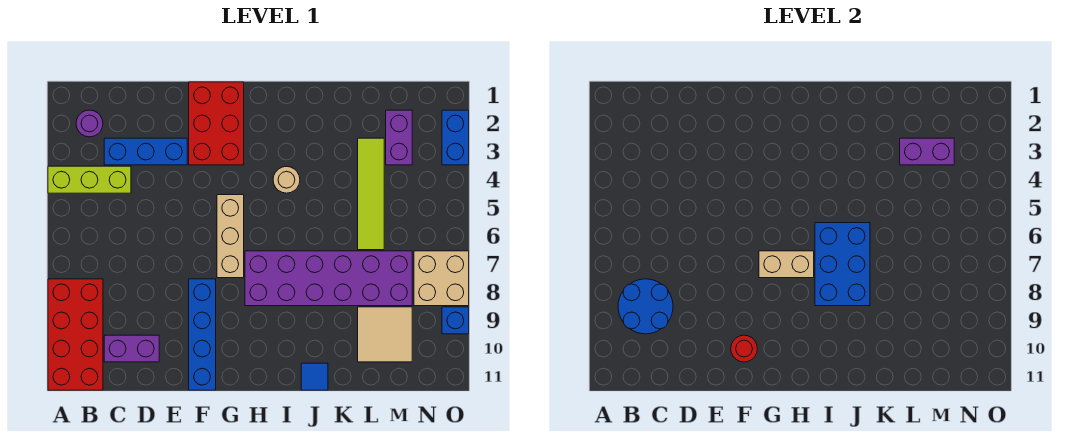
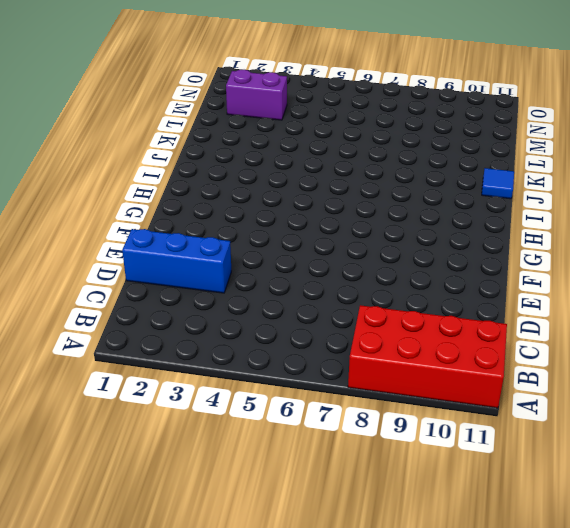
blue 1x3 brick [122,229,231,293] -> blue 1x3 brick turned to [104,138,187,165]
none -> lime 1x3 brick [48,166,131,193]
none -> purple 1x1 round brick [76,110,103,137]
none -> purple 1x2 brick [104,335,159,362]

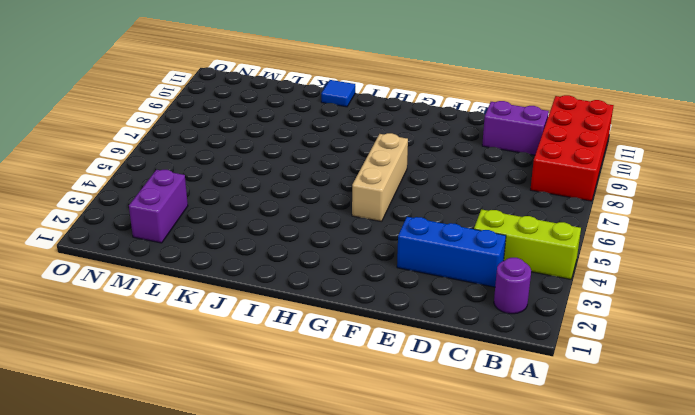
none -> red 2x3 brick [189,82,244,165]
none -> blue 1x4 brick [189,279,216,390]
none -> purple 2x6 brick [245,251,412,306]

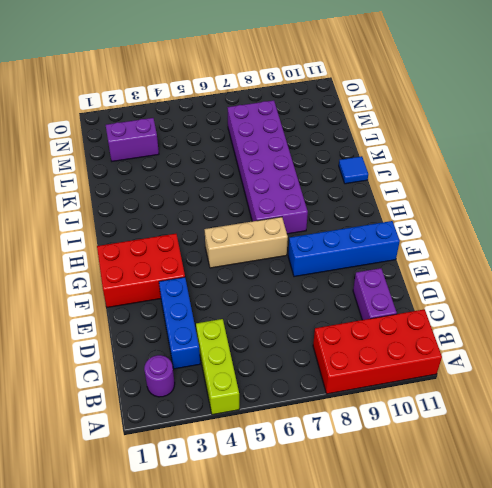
none -> tan 1x1 round brick [273,166,300,193]
none -> lime 1x4 tile [358,138,384,250]
none -> tan 2x2 tile [358,307,412,362]

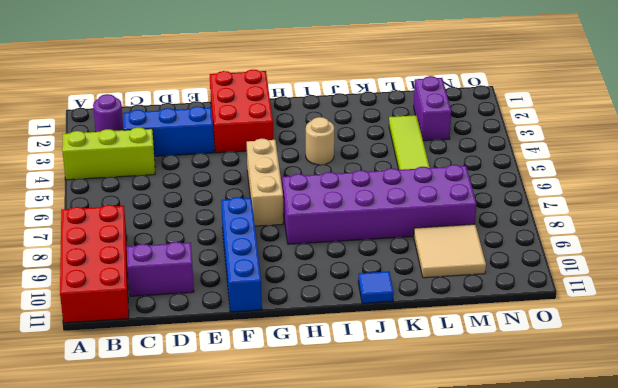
none -> tan 2x2 brick [414,251,469,306]
none -> blue 1x2 brick [442,110,469,165]
none -> blue 1x1 brick [442,307,469,334]

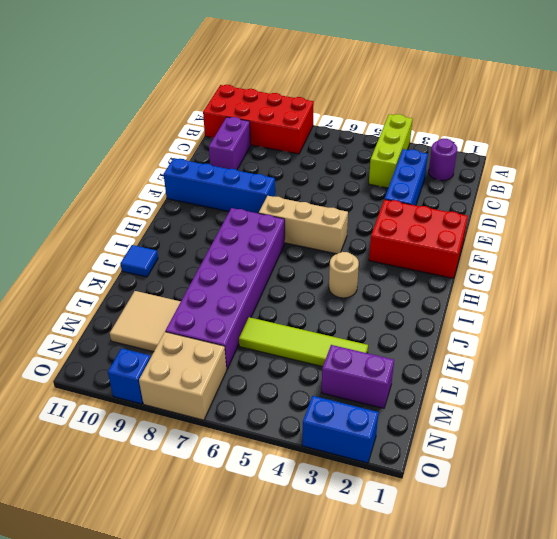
none -> blue 2x2 round brick [618,279,673,334]
none -> red 1x1 round brick [731,335,757,362]
none -> tan 1x2 brick [759,251,814,278]

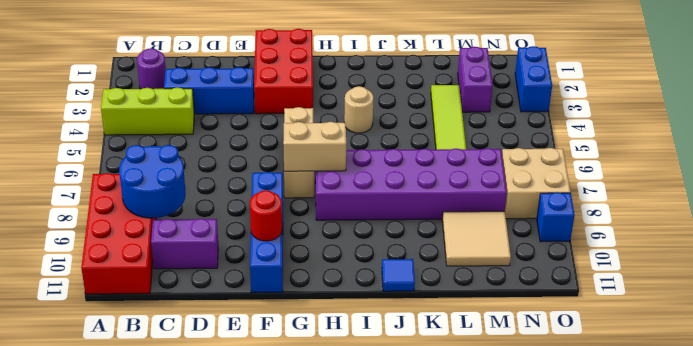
none -> blue 2x3 brick [815,223,870,306]
none -> purple 1x2 brick [900,138,954,165]

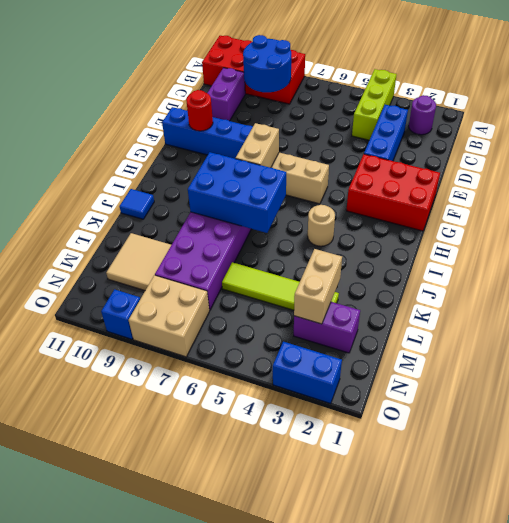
tan 1x2 brick [294,249,342,324] -> purple 1x2 brick [900,138,954,165]

